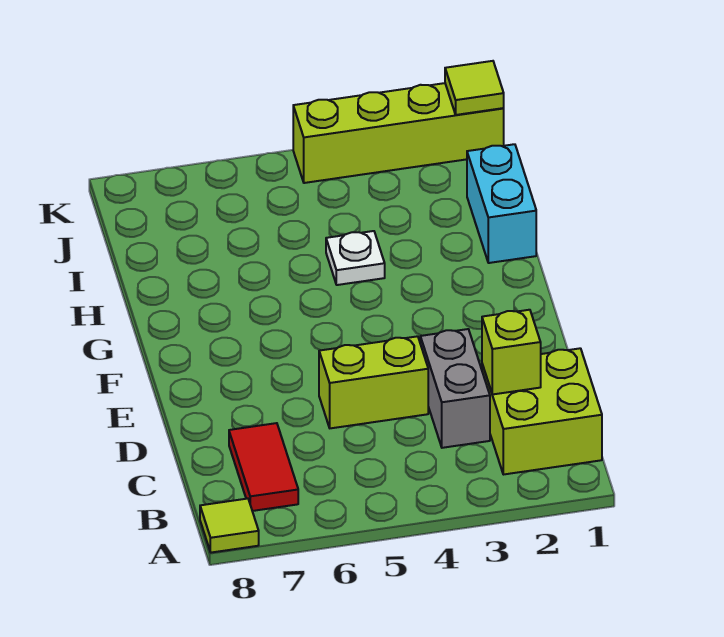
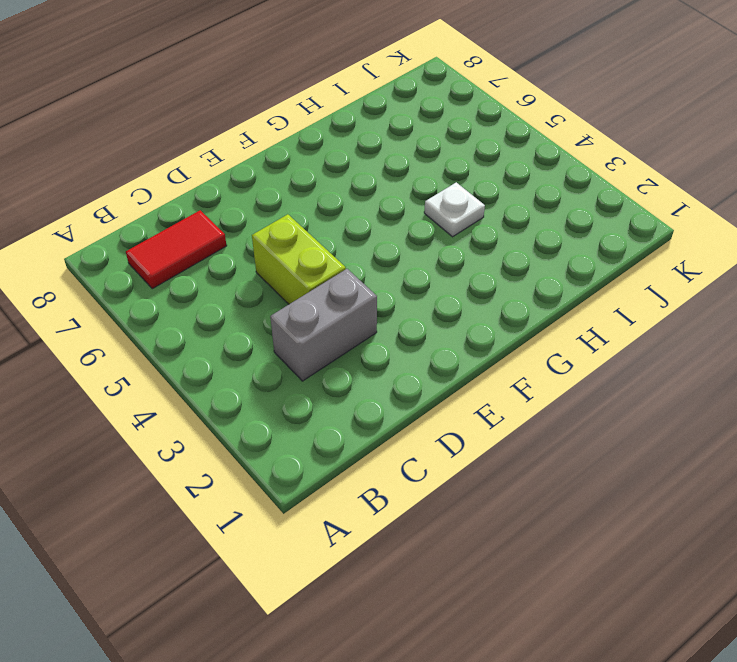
none -> lime 1x1 tile [200,499,259,553]
none -> lime 2x2 brick [482,348,602,475]

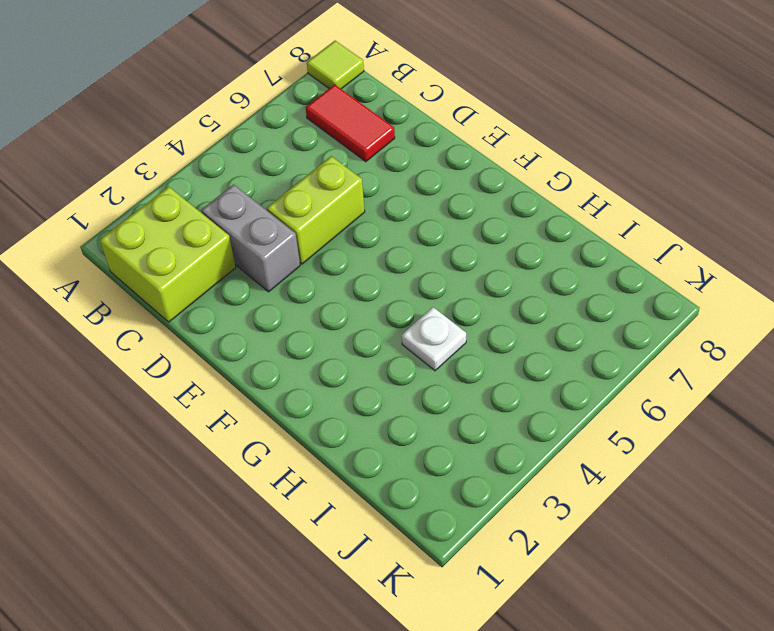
none -> cyan 1x2 brick [467,144,536,263]
none -> lime 1x4 brick [293,83,504,183]

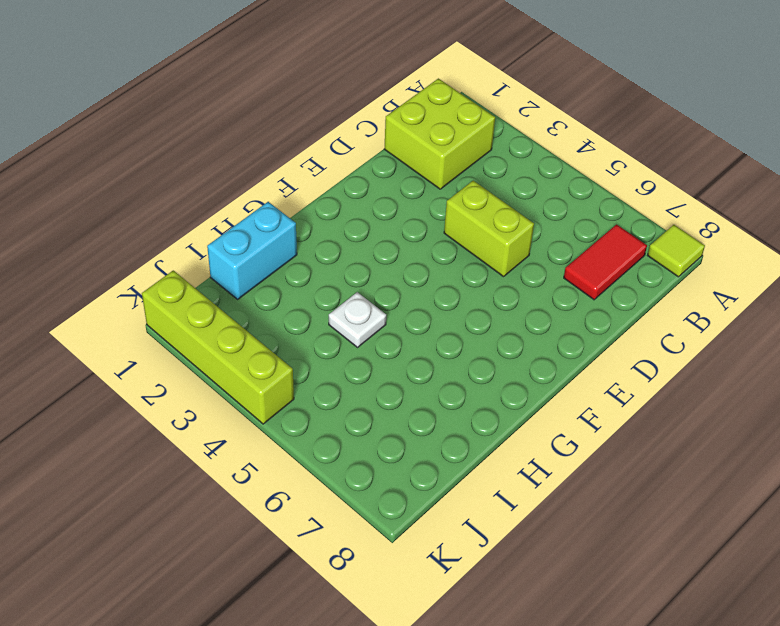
none -> grey 1x2 brick [420,329,490,448]
none -> lime 1x1 brick [482,310,541,394]

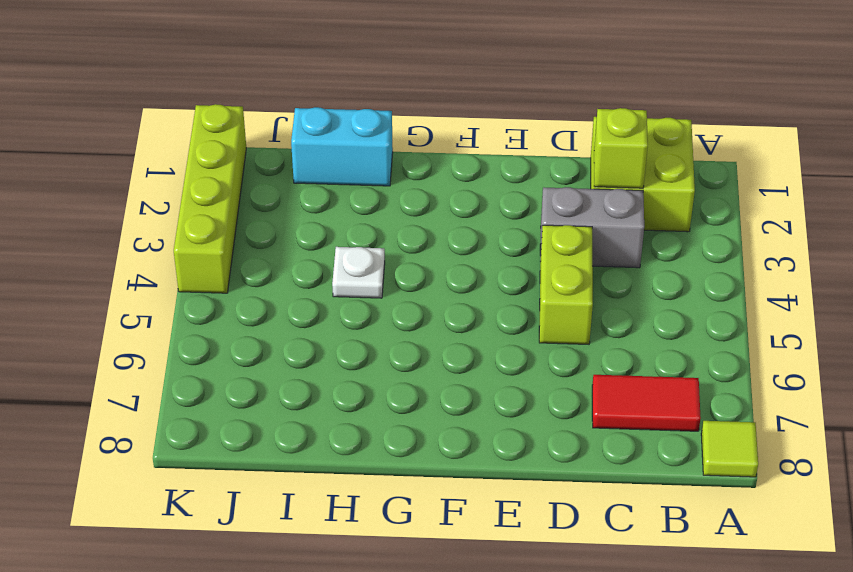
none -> lime 1x1 tile [445,61,504,115]

